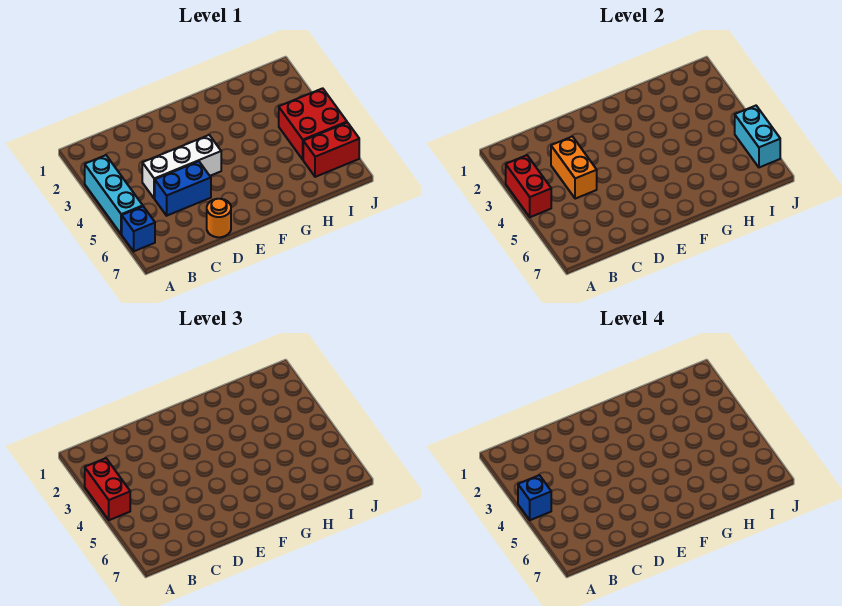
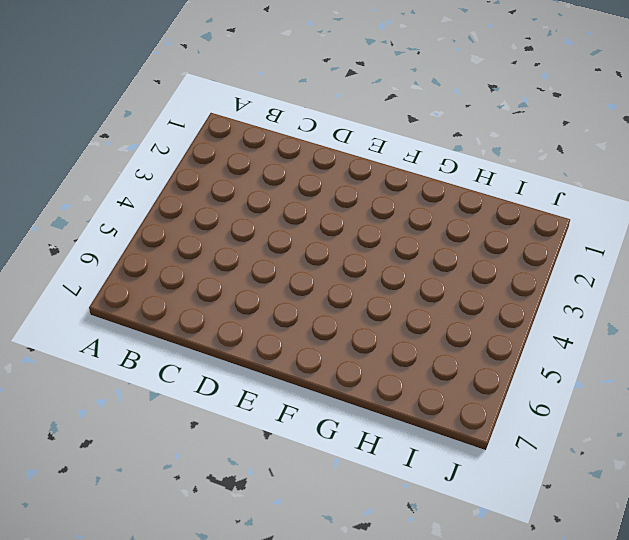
none -> cyan 1x3 brick [85,155,143,234]
none -> blue 1x1 brick [122,207,155,251]
none -> white 1x3 brick [142,135,221,199]

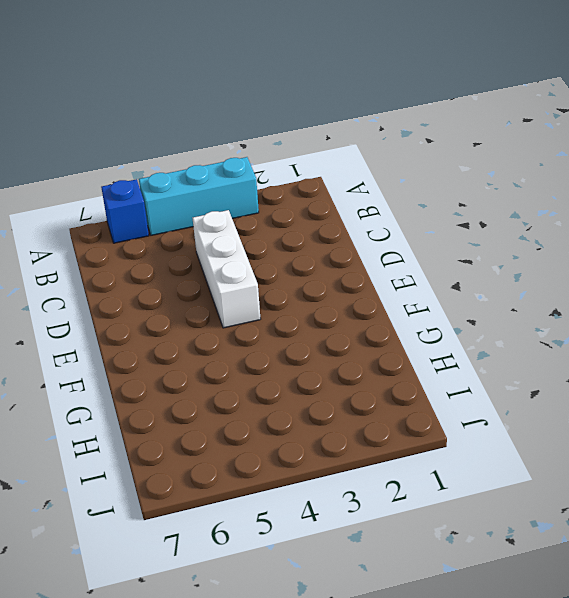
none -> blue 1x2 brick [155,161,211,216]
none -> orange 1x1 round brick [207,199,231,237]
none -> red 2x2 brick [279,88,347,160]

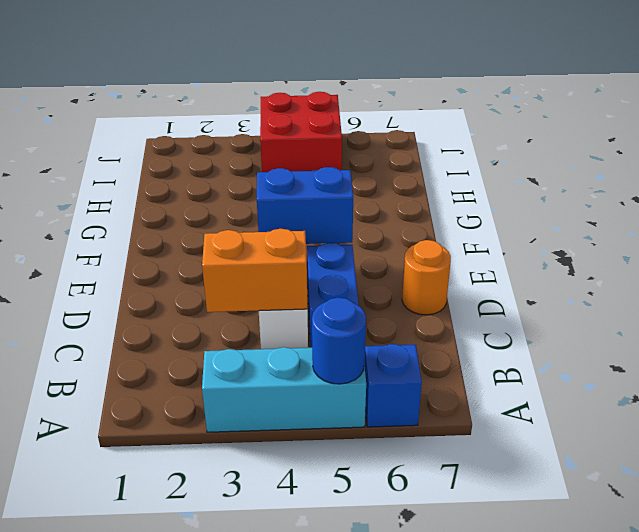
blue 1x1 round brick [312,297,366,384] -> none
blue 1x2 brick [257,167,353,244] -> none
none -> red 1x2 brick [303,123,359,177]
none -> red 1x2 brick [506,155,551,217]
none -> cyan 1x2 brick [735,106,780,167]

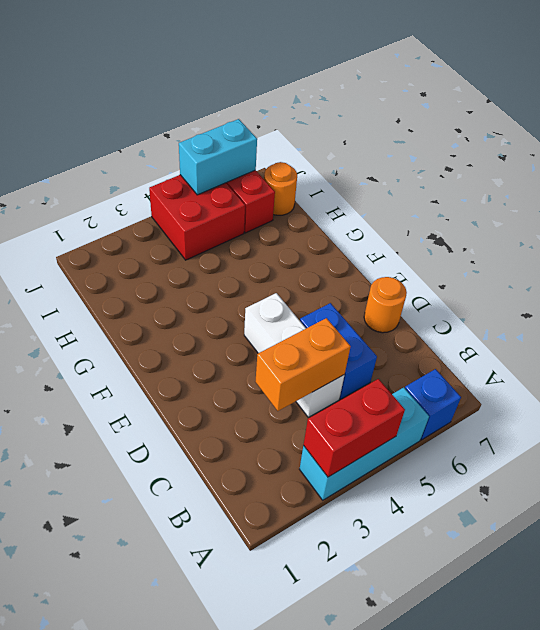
orange 1x1 round brick [264,162,297,215] -> none
none -> red 1x2 brick [85,458,130,520]
none -> blue 1x1 brick [518,475,551,520]

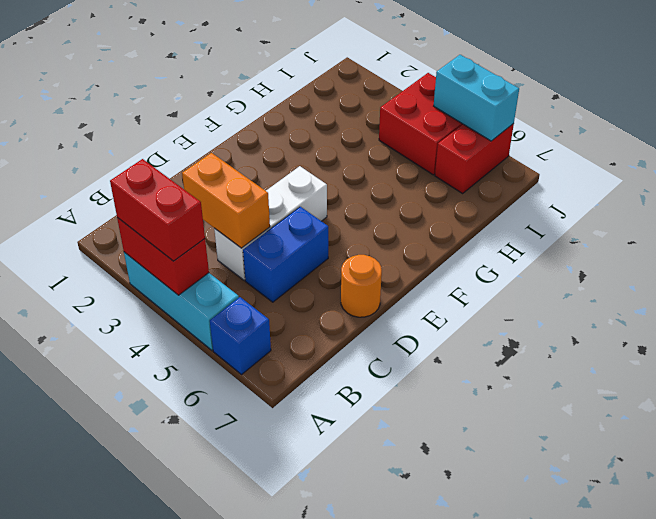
none -> blue 1x1 brick [518,475,551,520]

